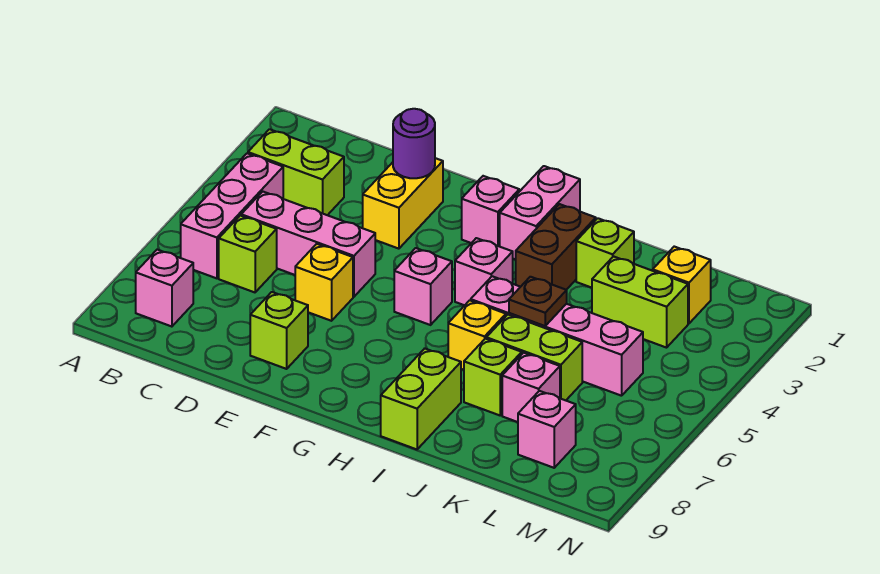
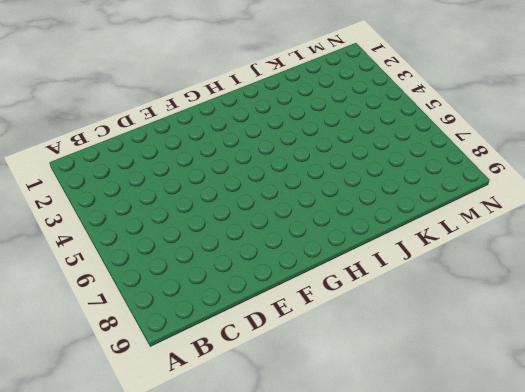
none -> lime 1x2 brick [248,129,344,215]
none -> pink 1x3 brick [181,153,283,278]
none -> pink 1x1 brick [136,250,193,327]

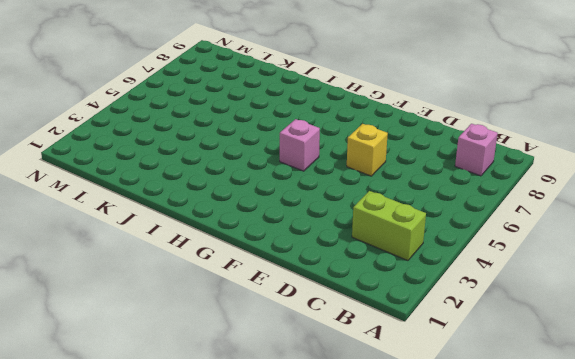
none -> pink 1x3 brick [181,153,283,278]
none -> pink 1x3 brick [241,192,375,297]
none -> lime 1x1 brick [219,216,277,292]

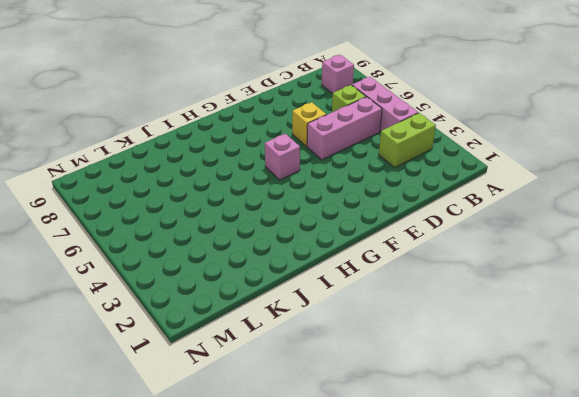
none -> yellow 1x2 brick [363,158,443,249]
none -> lime 1x1 brick [250,292,308,369]
none -> pink 1x1 brick [462,176,519,246]

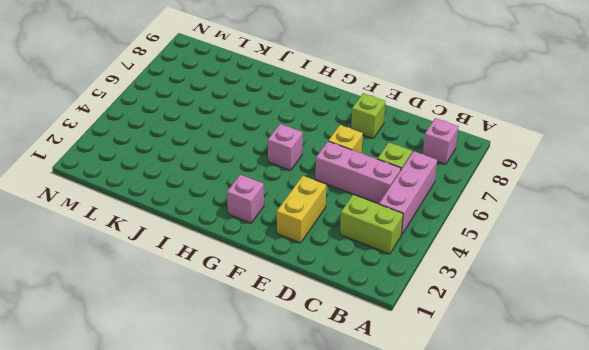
none -> pink 1x2 brick [500,166,580,260]
none -> pink 1x1 brick [455,238,513,305]
none -> brown 1x2 brick [516,204,596,290]

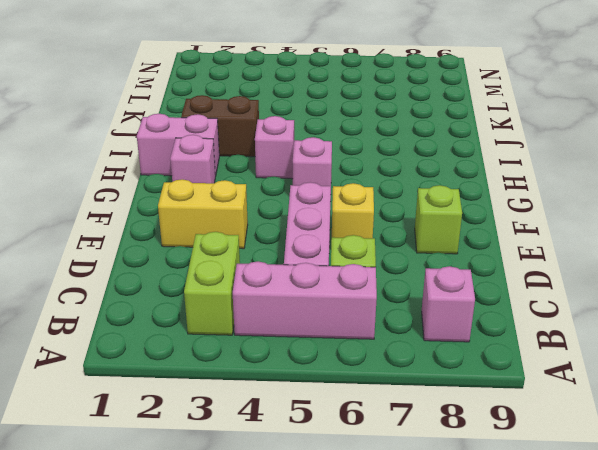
none -> pink 1x4 brick [471,276,643,396]
none -> yellow 1x1 brick [448,300,506,370]
none -> lime 1x2 brick [381,349,461,449]

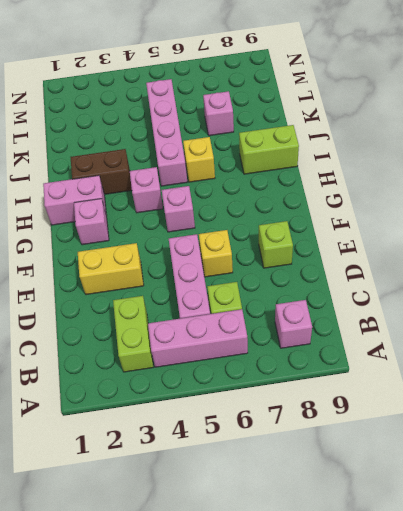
none -> lime 1x1 brick [576,218,634,288]
none -> lime 1x2 brick [486,315,582,400]
none -> lime 1x1 brick [464,339,522,415]

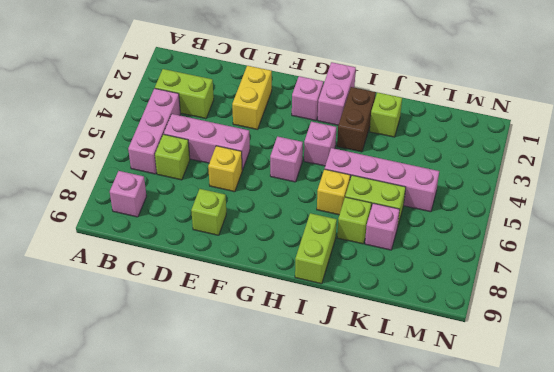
none -> lime 1x2 brick [592,256,688,348]
none -> yellow 1x1 brick [653,247,711,323]
none -> pink 1x1 brick [518,391,576,468]

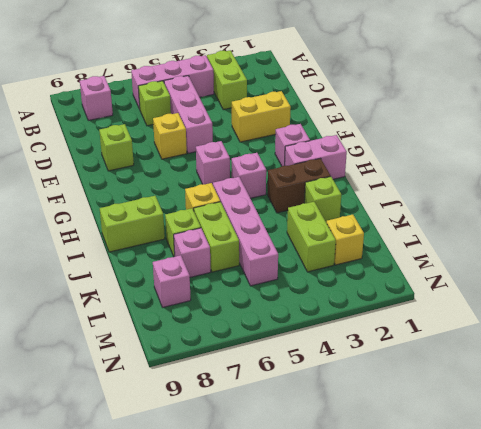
none -> purple 1x1 round brick [393,109,435,178]
none -> brown 1x1 plate [509,277,567,326]

